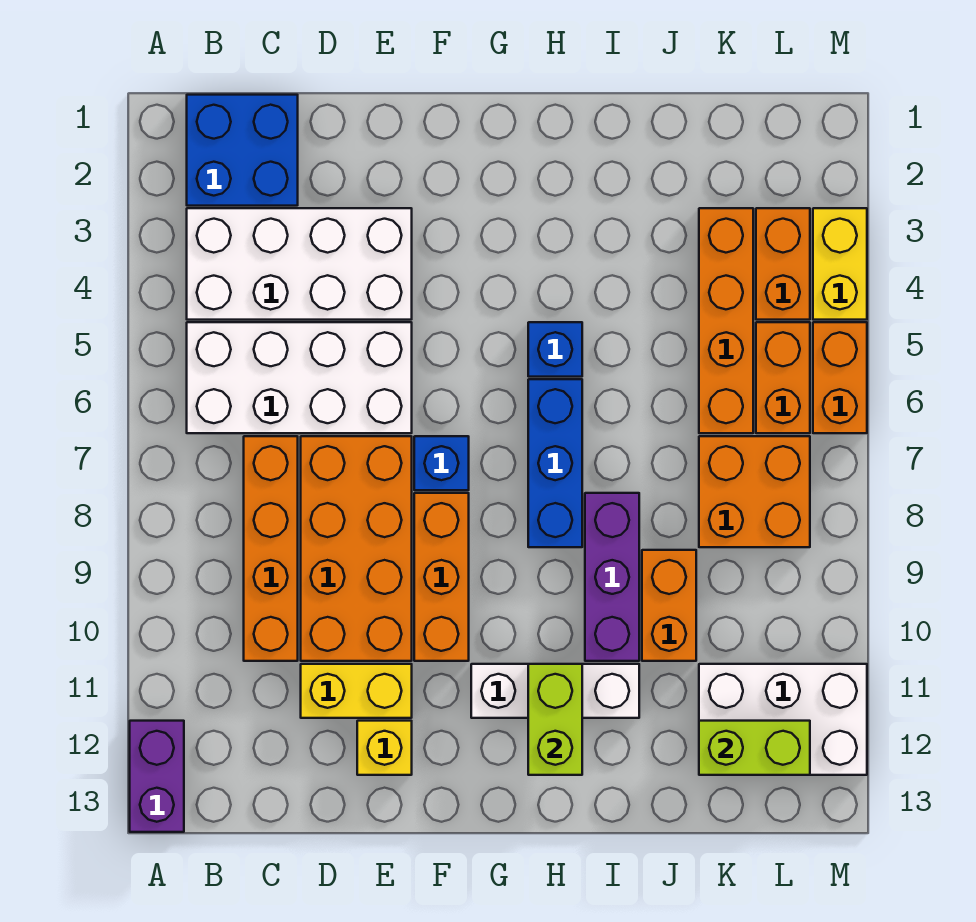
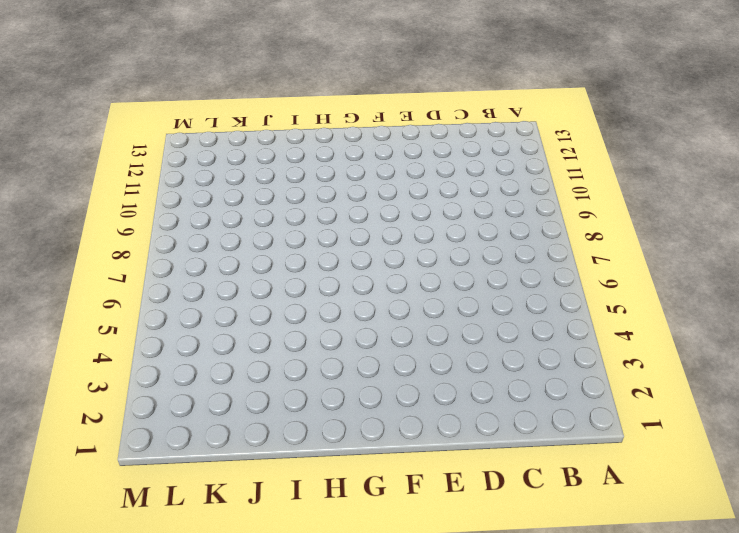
none -> purple 1x2 brick [130,721,184,832]
none -> blue 2x2 brick [187,95,298,206]
none -> white 2x4 brick [187,208,412,320]

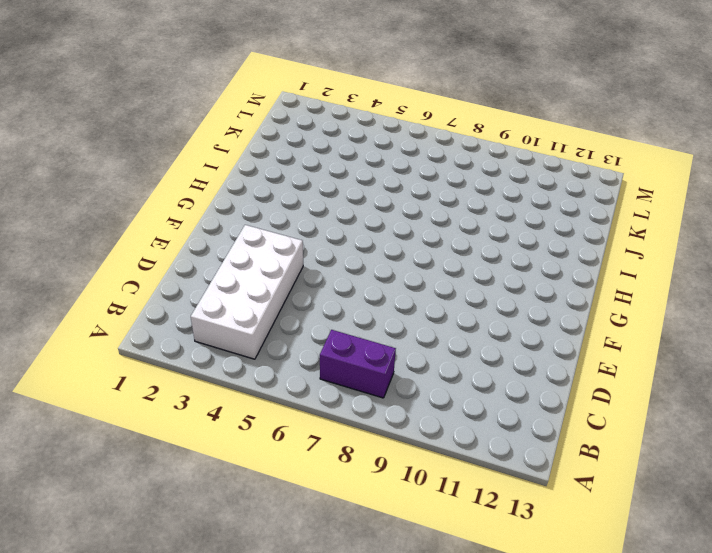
purple 1x2 brick [320,330,396,398] -> purple 1x2 brick moved to [130,721,184,832]
none -> blue 2x2 brick [187,95,298,206]
none -> white 2x4 brick [187,322,412,433]
none -> orange 1x4 brick [244,436,298,661]

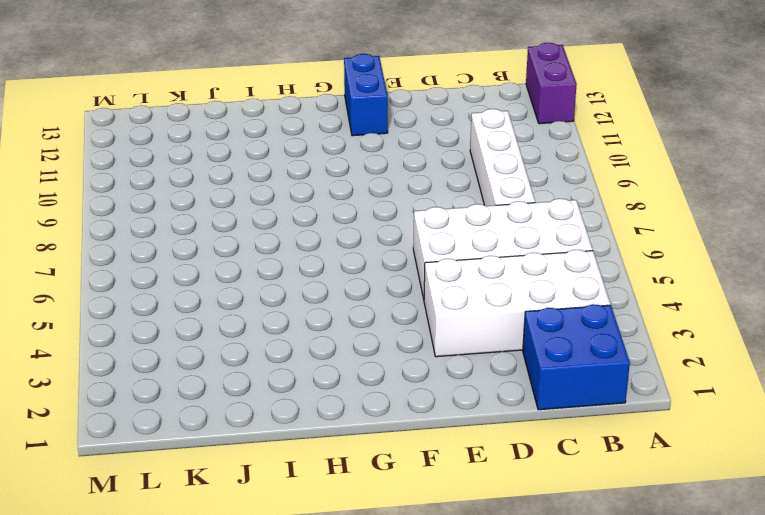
white 1x4 brick [470,109,535,206] -> orange 1x4 brick [244,436,298,661]
blue 1x2 brick [344,54,388,136] -> none
none -> orange 2x4 brick [301,436,412,661]
none -> yellow 1x2 brick [301,664,412,718]
none -> yellow 1x1 brick [357,721,412,775]

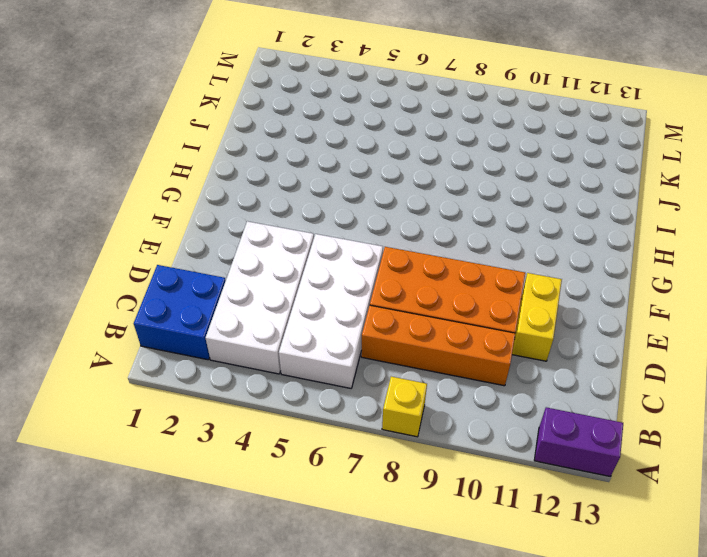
yellow 1x1 brick [382,377,427,437] -> yellow 1x1 brick moved to [357,721,412,775]
none -> blue 1x1 brick [414,436,469,490]
none -> orange 1x3 brick [414,493,469,661]
none -> white 1x3 brick [471,664,639,718]

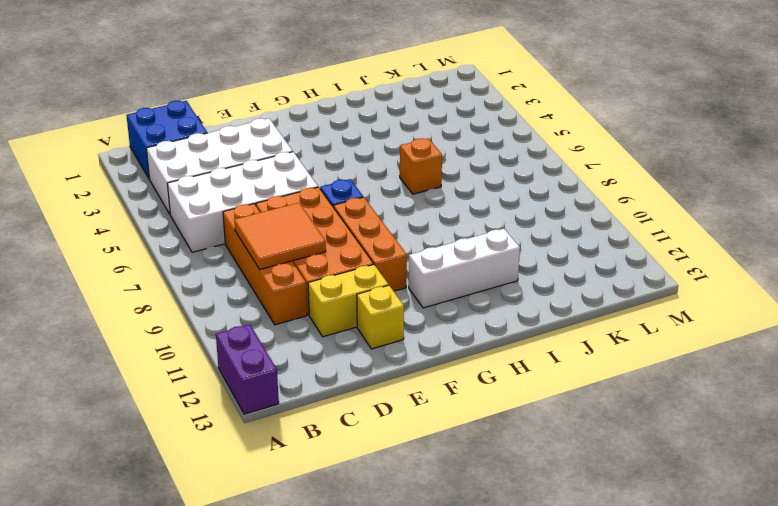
orange 2x2 tile [234,203,326,269] -> none
orange 1x1 brick [400,138,442,194] -> none
none -> blue 1x1 brick [528,322,582,377]
none -> blue 1x3 brick [528,379,582,547]
none -> purple 1x3 brick [585,493,639,661]

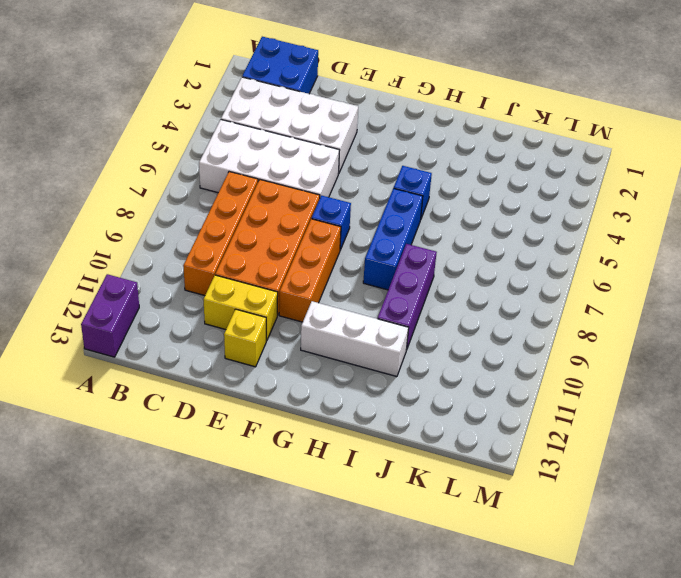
none -> orange 1x2 brick [642,550,696,661]
none -> orange 1x4 brick [699,208,753,433]
none -> orange 2x2 brick [699,436,810,547]

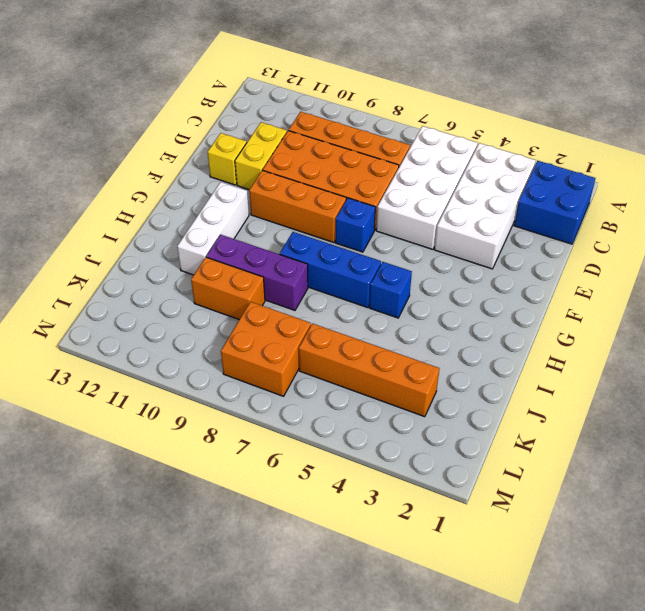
none -> purple 1x2 brick [130,721,184,832]
none -> white 2x3 brick [699,664,867,775]
none -> orange 1x2 brick [756,208,810,320]

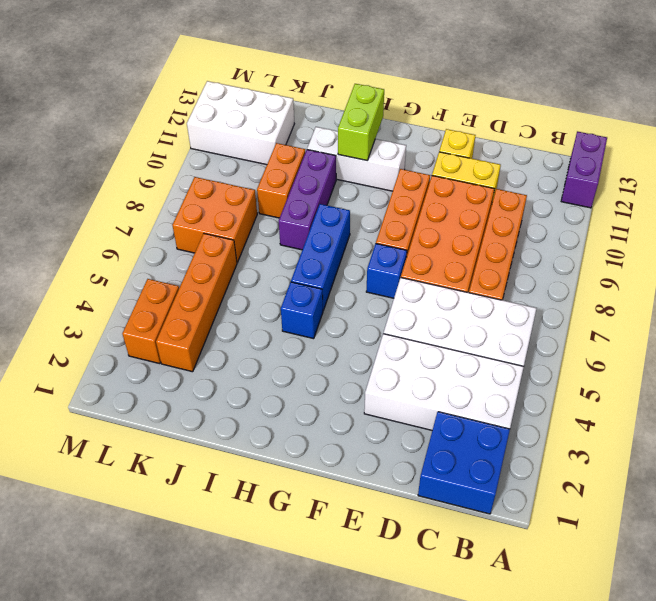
none -> orange 1x2 brick [756,322,810,433]
none -> yellow 1x2 brick [813,208,867,320]
none -> orange 1x2 brick [813,322,867,433]

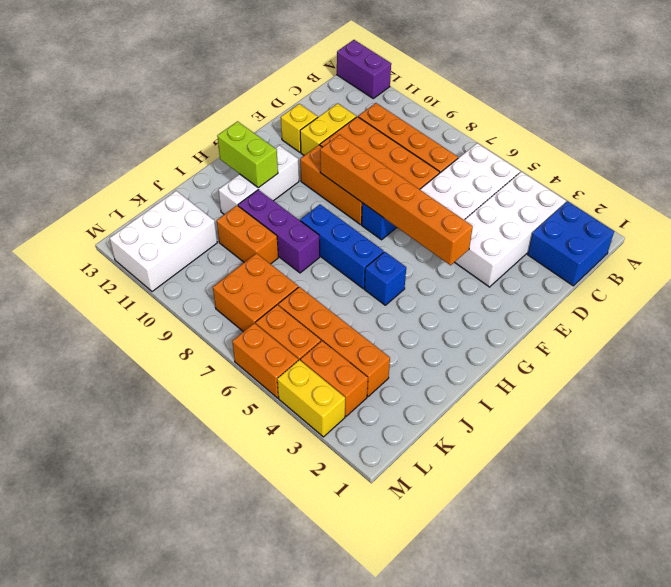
orange 1x6 brick [320,135,473,265] -> none
none -> lime 1x2 brick [699,721,810,775]

